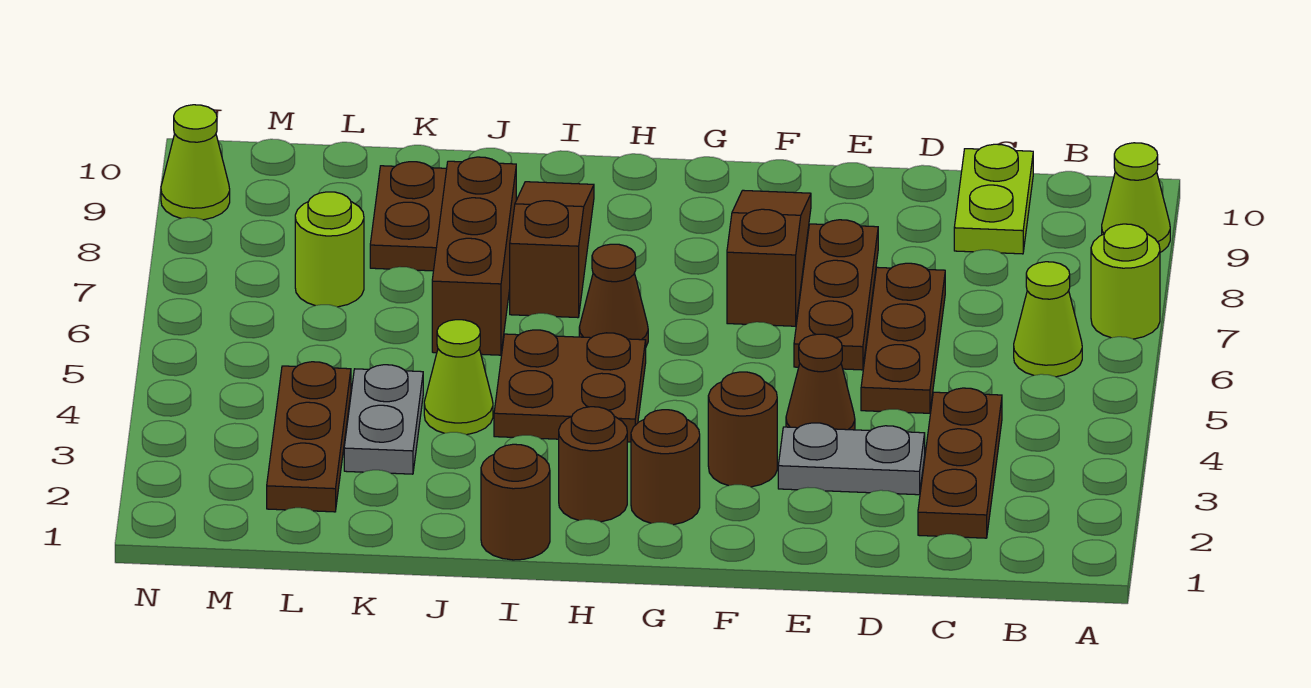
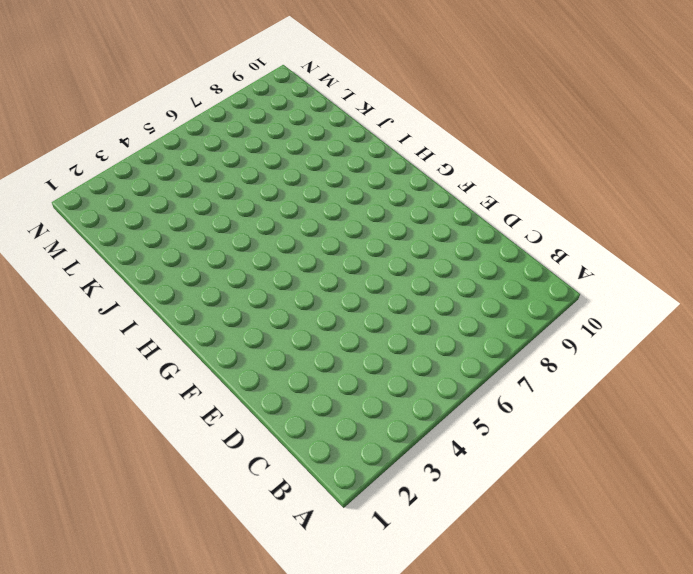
none -> lime 1x1 round brick [1091,224,1160,339]
none -> lime 1x1 cone [1102,143,1170,252]
none -> lime 1x1 cone [1014,262,1082,377]

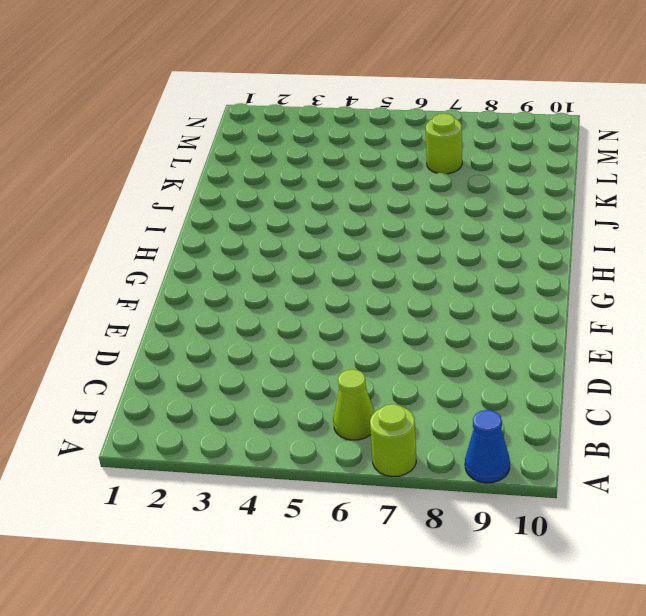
blue 1x1 cone [465,410,510,483] -> lime 1x1 cone [1102,143,1170,252]
none -> brown 1x3 plate [918,388,1002,538]
none -> lime 1x2 plate [954,144,1033,254]
none -> grey 1x2 plate [778,423,925,495]

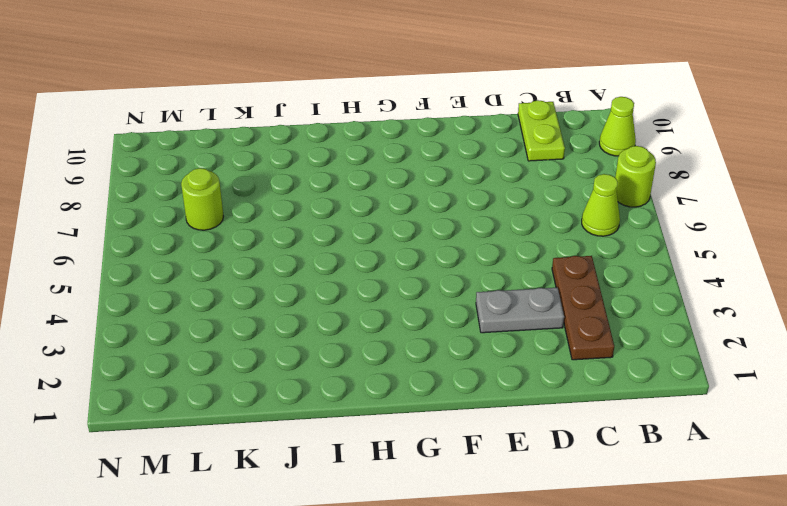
none -> brown 1x3 plate [861,263,945,413]
none -> brown 1x1 cone [786,334,855,430]
none -> brown 1x3 plate [794,220,878,370]

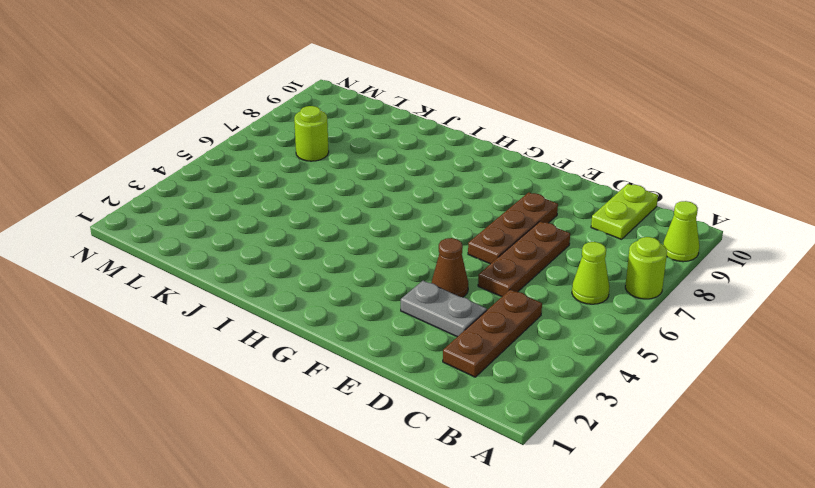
none -> brown 1x1 round brick [708,372,777,487]
none -> brown 1x3 slope [727,190,811,326]
none -> brown 1x1 round brick [631,410,700,525]

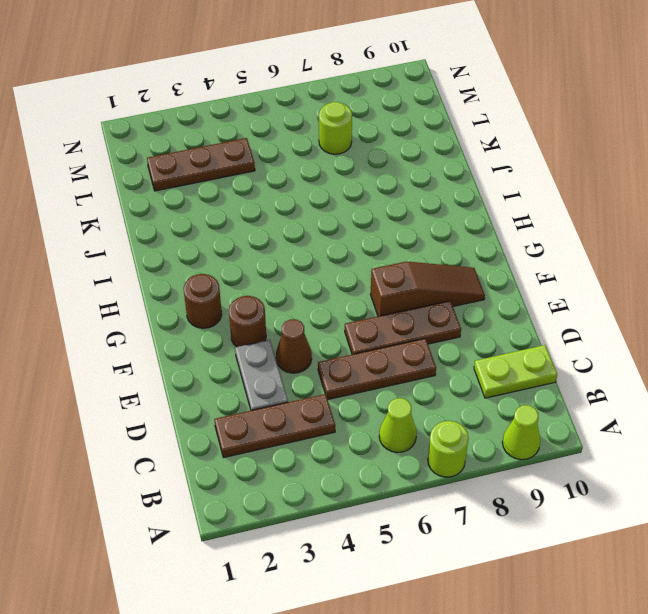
none -> brown 1x1 round brick [559,407,627,522]
none -> brown 2x2 plate [494,330,646,442]
none -> brown 1x1 cone [579,244,648,346]

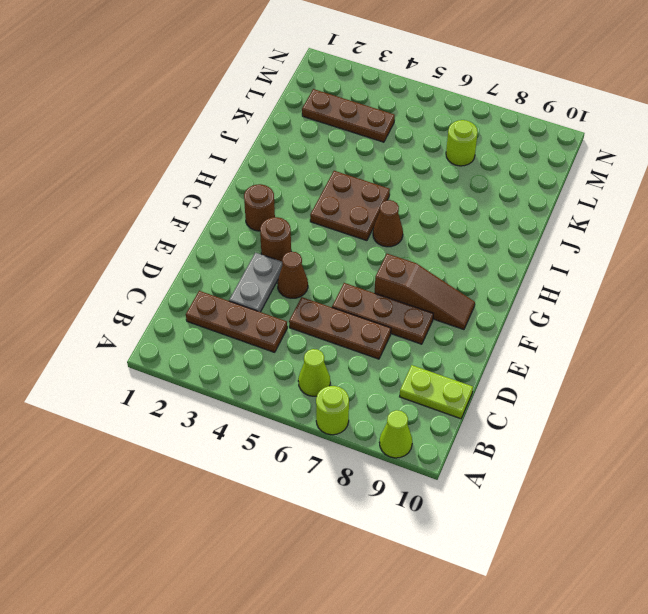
none -> brown 1x1 round brick [559,407,627,522]
none -> brown 1x1 round brick [481,444,550,560]
none -> brown 1x3 slope [510,182,594,318]

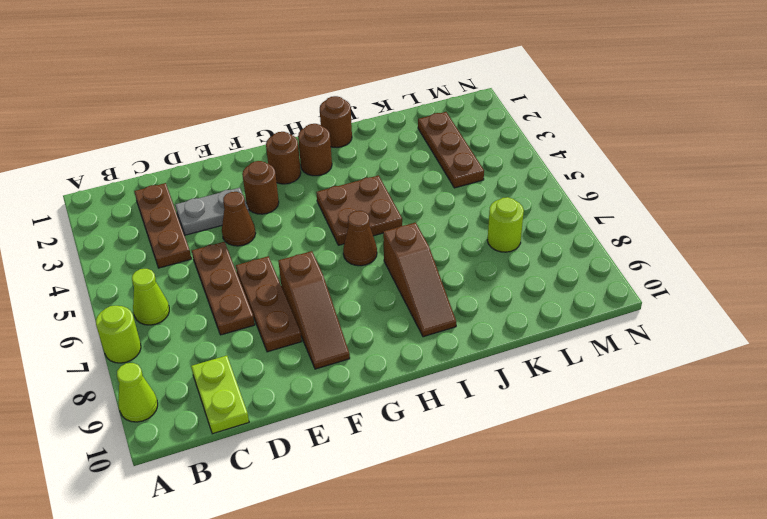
none -> lime 1x1 cone [424,320,493,435]
none -> brown 1x3 brick [432,157,516,355]
none -> grey 1x2 plate [344,365,423,474]

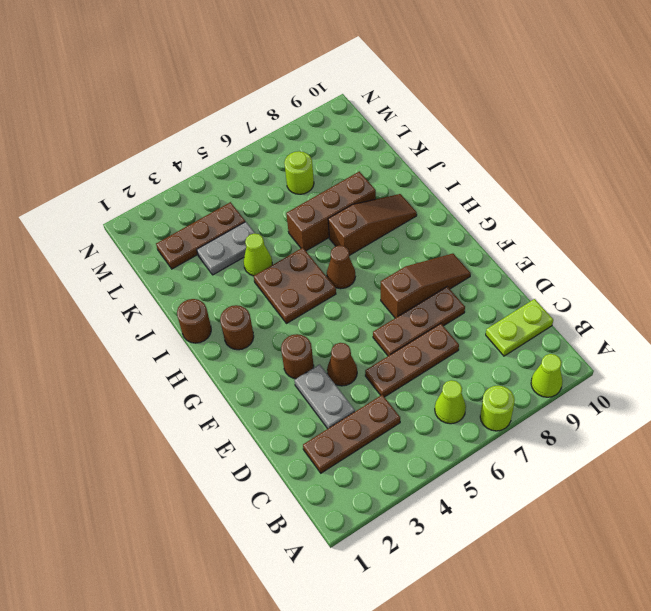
none -> brown 1x1 round brick [631,410,700,525]
none -> brown 1x2 plate [370,162,447,271]
none -> lime 1x1 cone [161,105,230,220]

